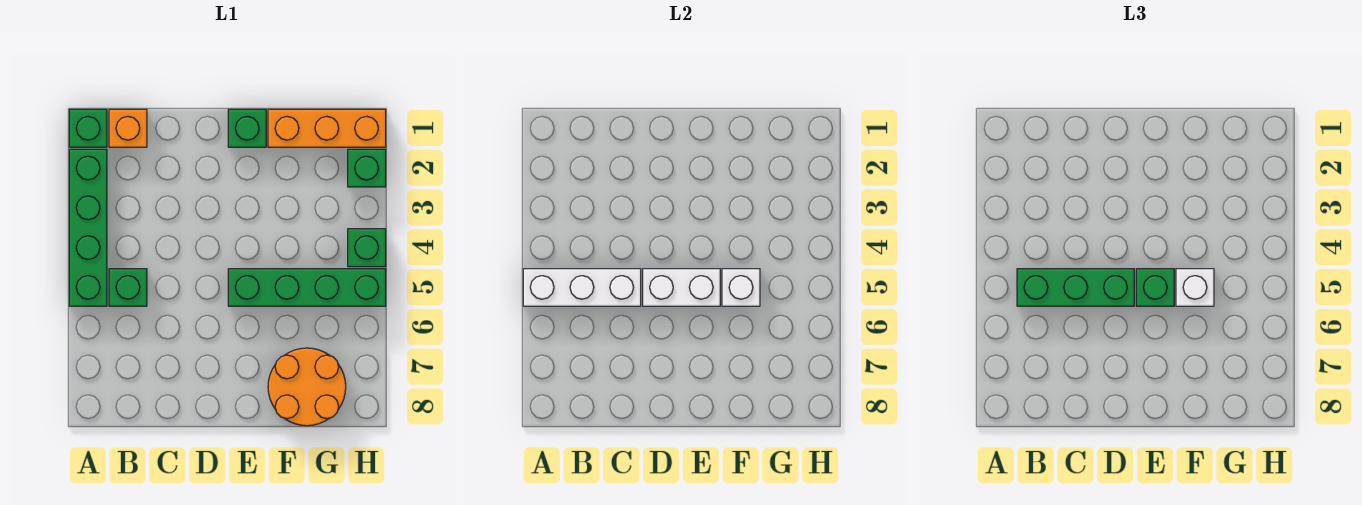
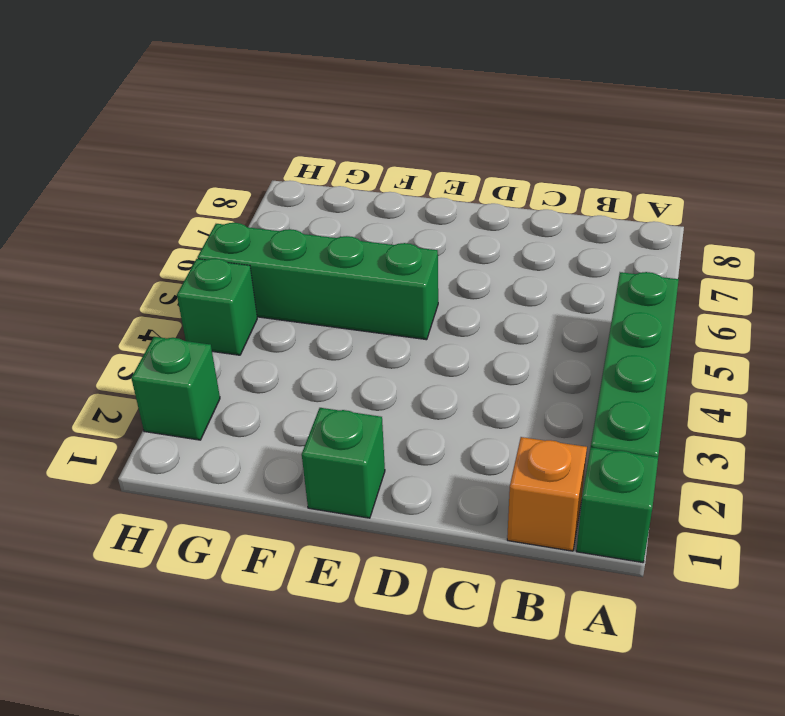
none -> green 1x1 brick [109,269,147,306]
none -> orange 1x3 brick [268,109,386,147]
none -> orange 2x2 round brick [268,348,346,426]

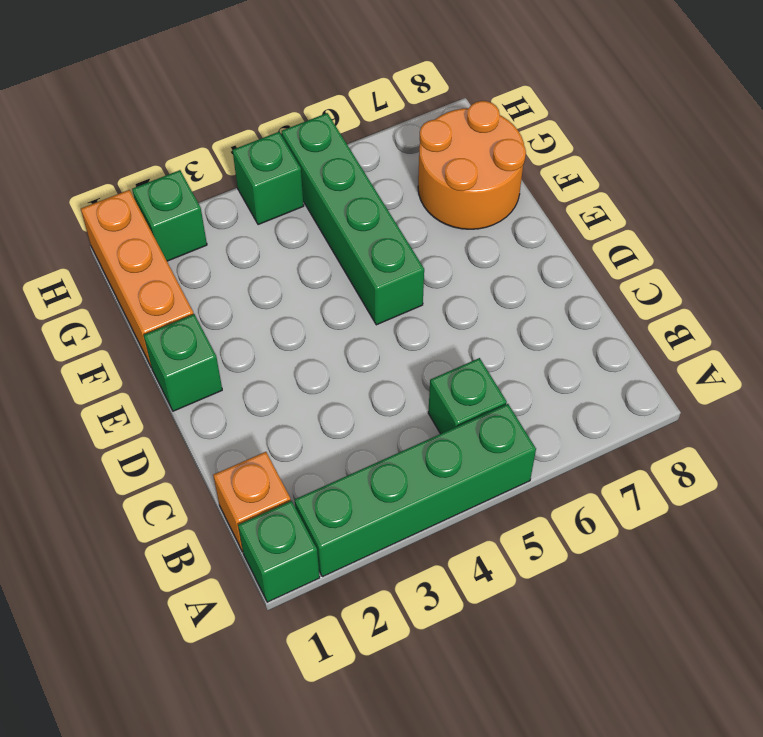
none -> white 1x3 brick [523,269,641,306]
none -> white 1x2 brick [643,269,720,306]
none -> white 1x1 brick [722,269,760,306]

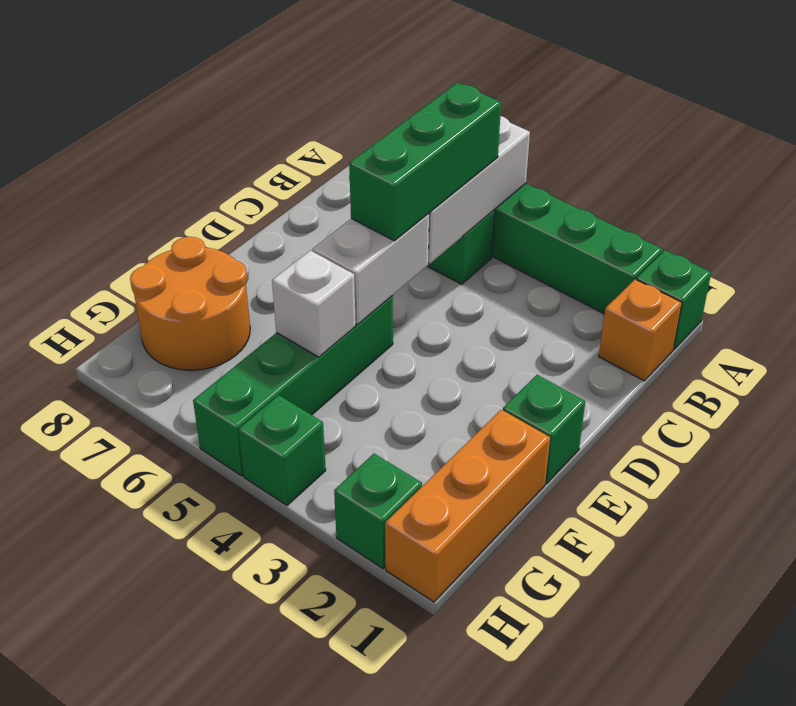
none -> green 1x1 brick [1136,269,1174,306]
none -> white 1x1 brick [1176,269,1214,306]

